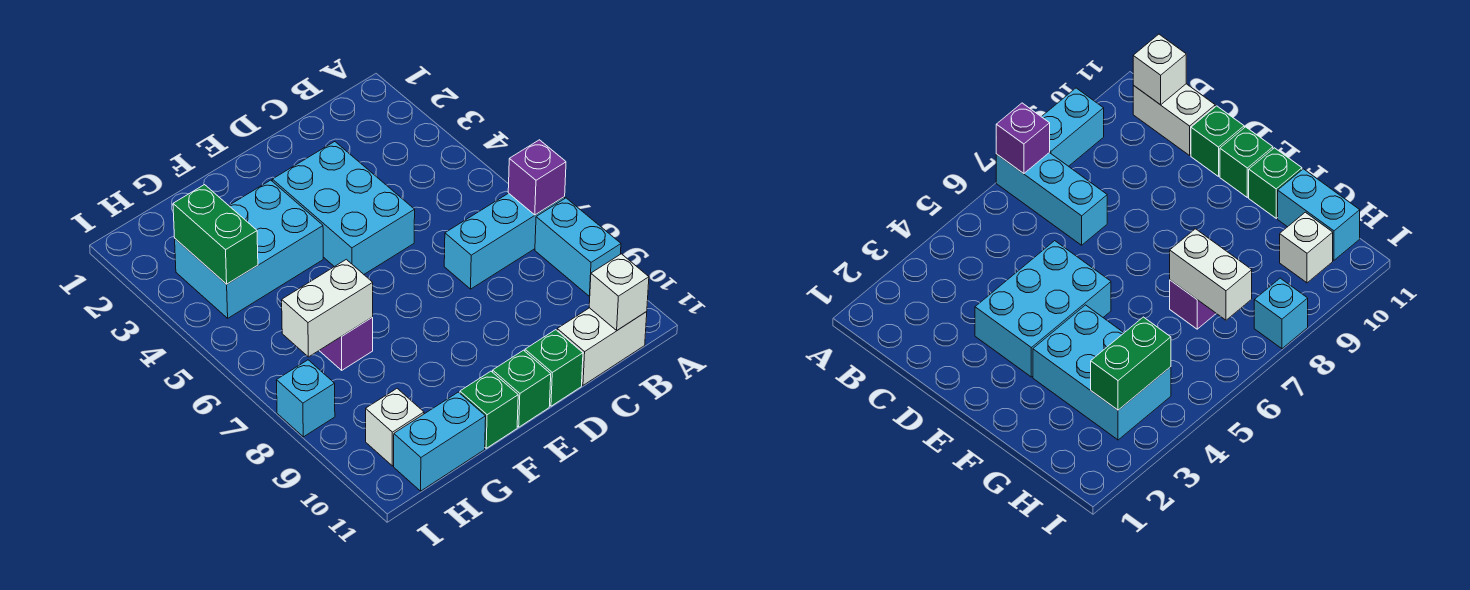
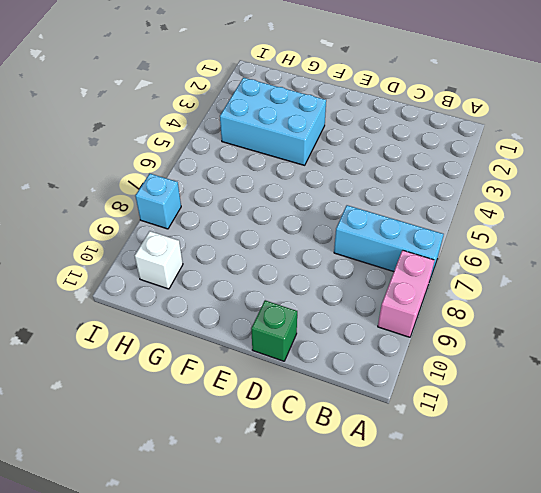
pink 1x2 brick [378,250,435,337] -> cyan 1x2 brick [535,198,621,296]
none -> white 1x2 brick [557,308,647,385]
none -> cyan 2x3 brick [272,142,415,274]
none -> green 1x1 brick [493,350,551,427]

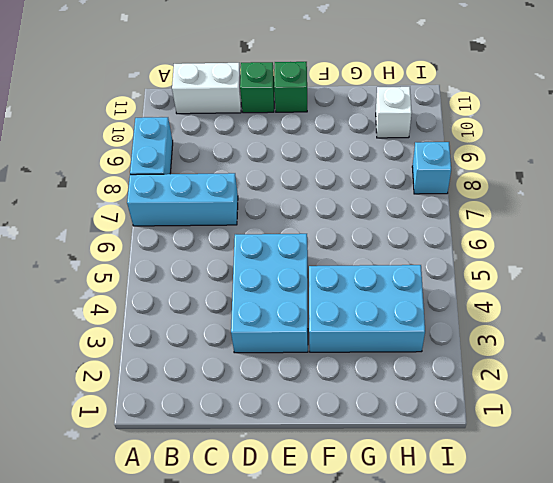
none -> green 1x1 brick [460,371,518,448]
none -> purple 1x1 brick [319,317,373,370]
none -> cyan 1x2 brick [394,392,486,491]

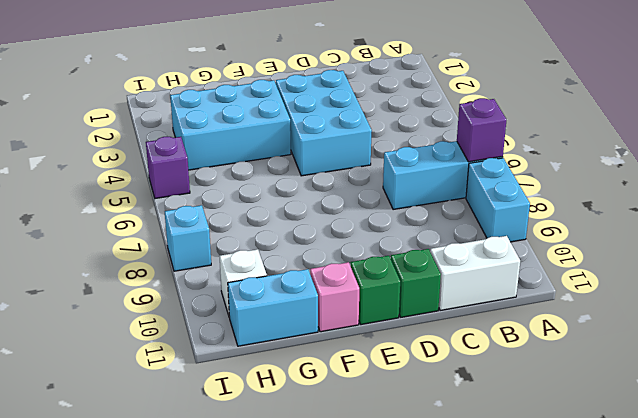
pink 1x1 brick [310,262,359,332] -> green 1x1 brick [460,371,518,448]
purple 1x1 brick [146,136,190,199] -> purple 1x1 brick moved to [319,317,373,370]
none -> white 1x1 brick [589,254,649,330]
none -> white 1x2 brick [282,259,373,357]
none -> green 1x2 brick [173,185,258,284]

